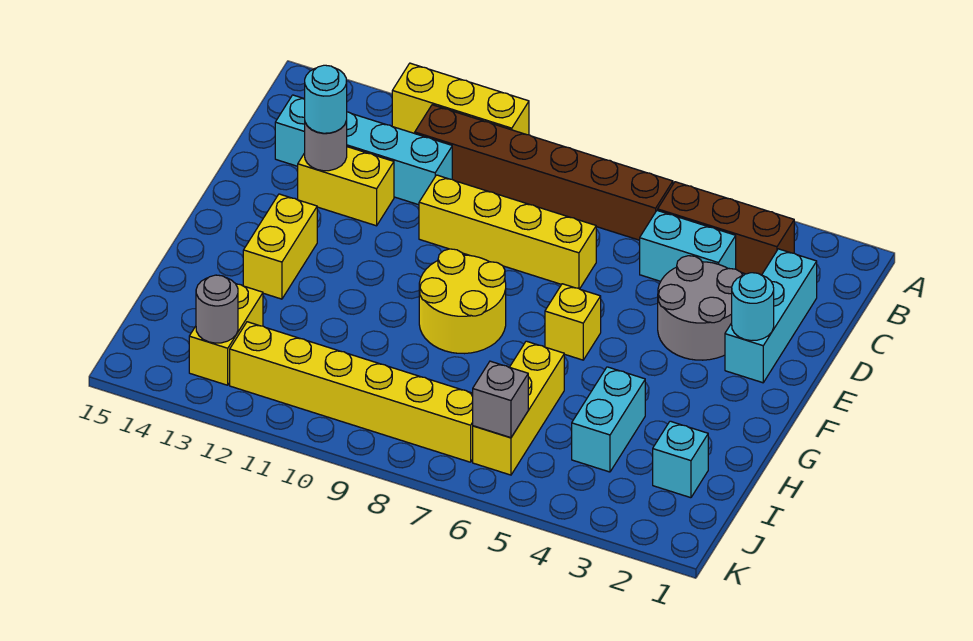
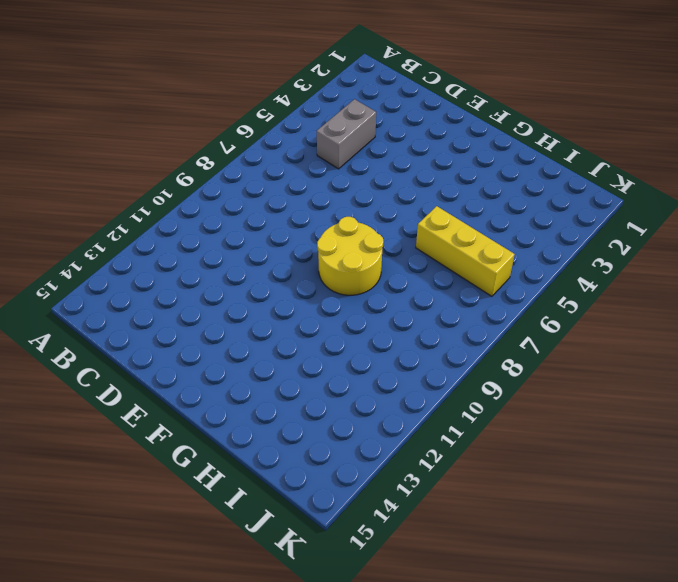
grey 1x2 brick [317,99,376,169] -> cyan 1x2 brick [640,210,736,281]
none -> yellow 1x3 brick [392,63,529,135]
none -> brown 1x3 brick [658,182,794,275]
none -> brown 1x6 brick [415,105,673,240]

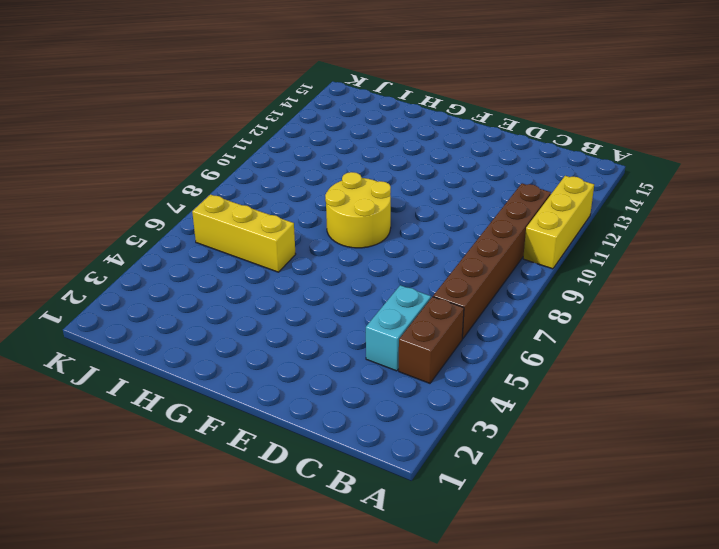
brown 1x2 brick [399,297,464,383] -> brown 1x3 brick [658,182,794,275]
none -> cyan 1x3 brick [725,249,817,383]
none -> cyan 1x4 brick [275,95,452,205]
none -> grey 2x2 round brick [658,256,742,360]

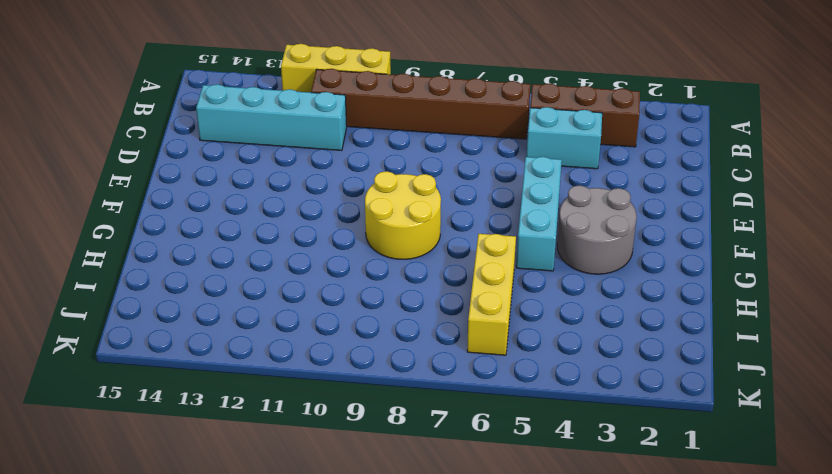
cyan 1x3 brick [516,157,562,271] -> cyan 1x3 brick moved to [725,249,817,383]
grey 2x2 round brick [557,185,637,274] -> grey 2x2 round brick moved to [658,256,742,360]
none -> yellow 1x4 brick [419,175,596,289]
none -> yellow 1x2 brick [298,147,394,226]
none -> yellow 1x1 brick [545,284,601,360]

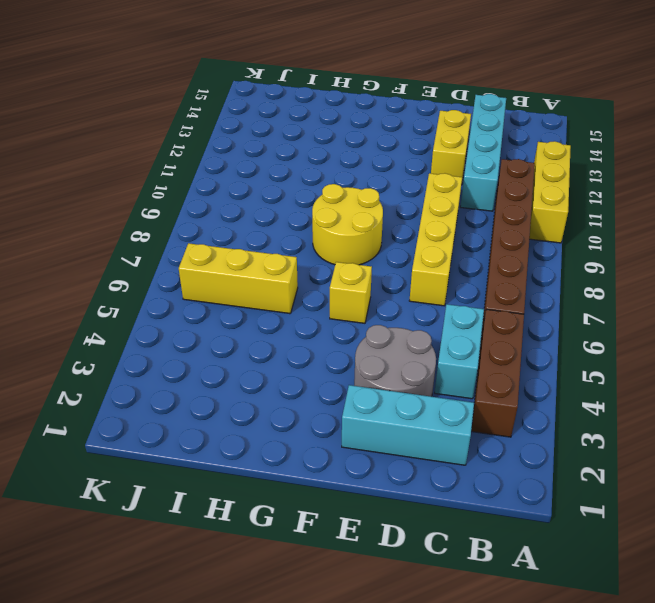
none -> yellow 1x2 brick [243,194,317,299]
none -> cyan 1x2 brick [572,367,645,472]
none -> cyan 1x1 brick [653,421,708,498]

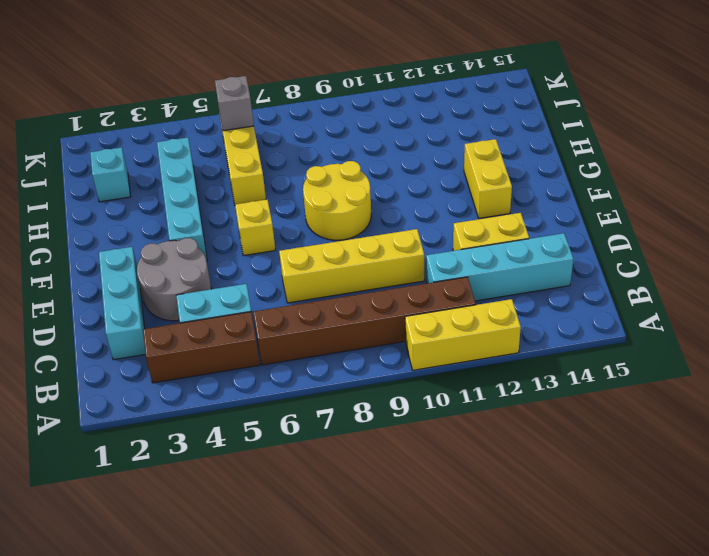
cyan 1x4 brick [157,137,207,261] -> cyan 1x2 brick [572,367,645,472]
none -> yellow 1x2 brick [189,284,263,385]
none -> yellow 1x6 brick [230,322,473,462]
none -> grey 1x1 round brick [305,121,347,171]

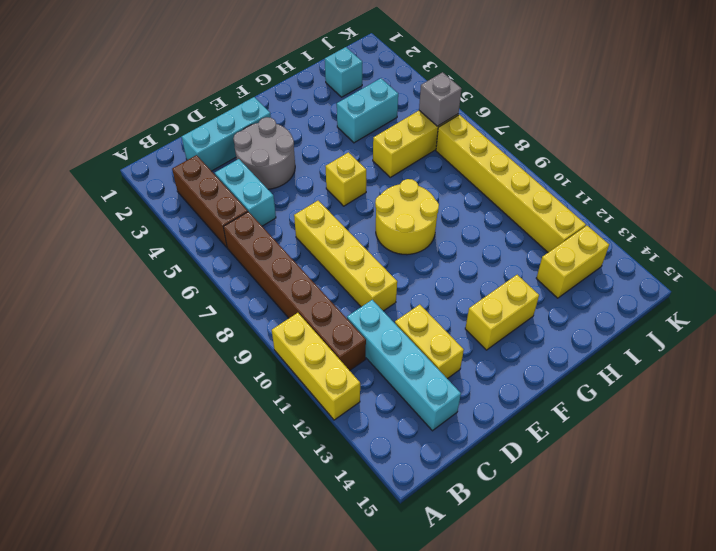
none -> grey 1x1 round brick [305,121,347,171]
none -> cyan 1x1 round brick [732,273,774,341]
none -> grey 1x1 round brick [196,275,238,343]

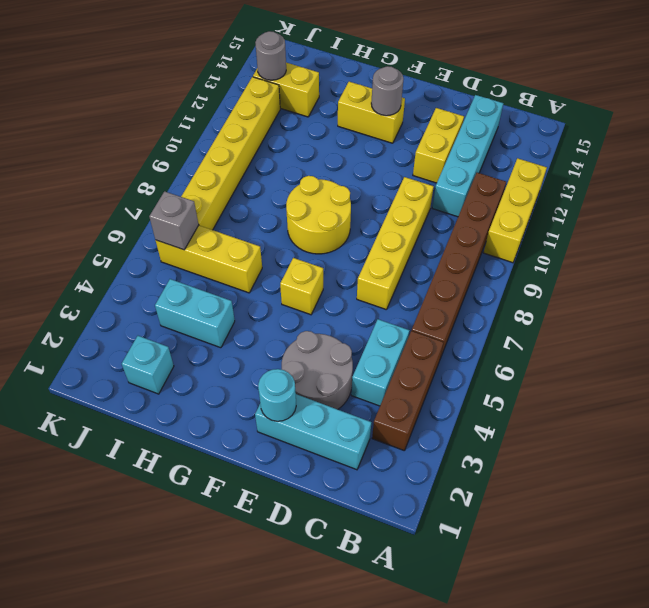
grey 1x1 round brick [371,66,403,116] -> grey 1x1 round brick moved to [305,121,347,171]
none -> cyan 1x1 round brick [305,65,347,133]

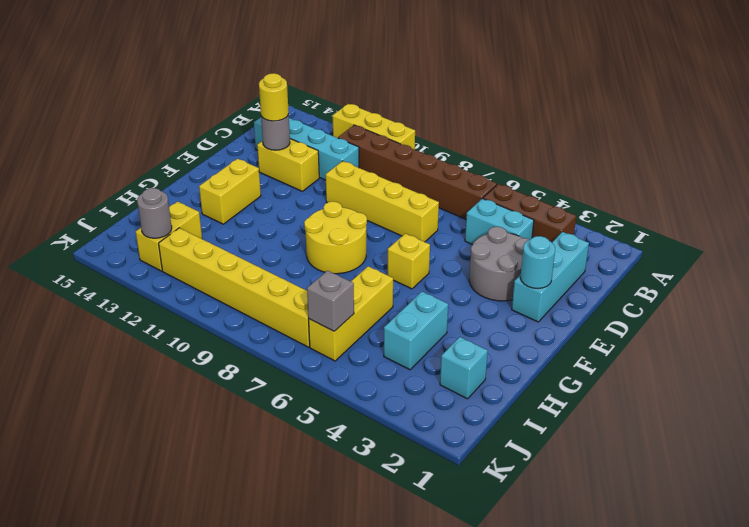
yellow 1x1 round brick [259,73,289,121] -> cyan 1x1 round brick [305,65,347,133]

